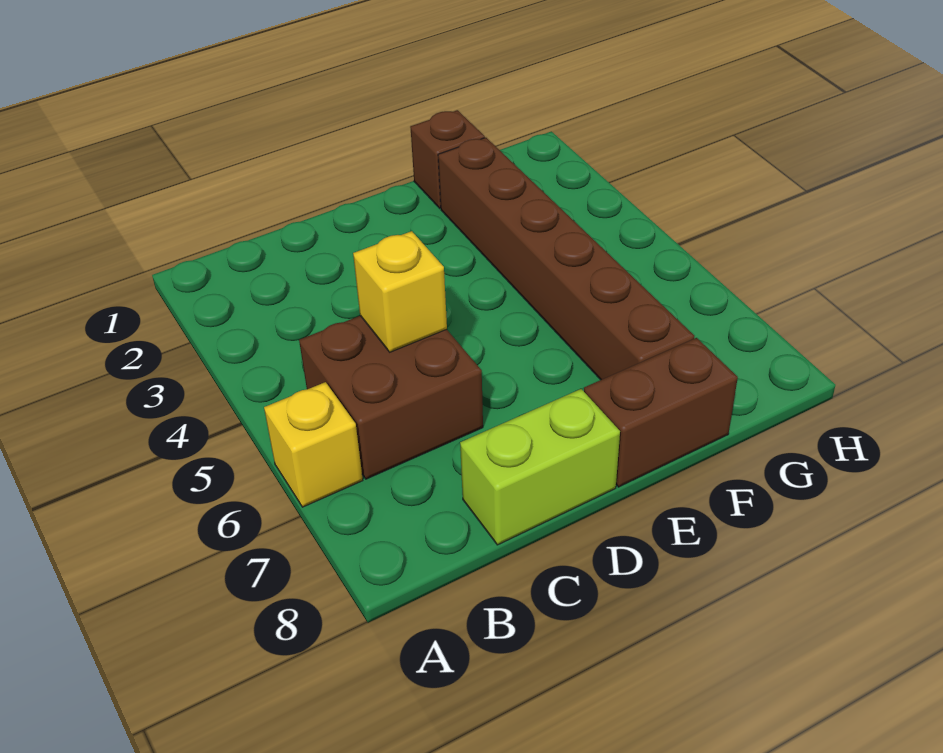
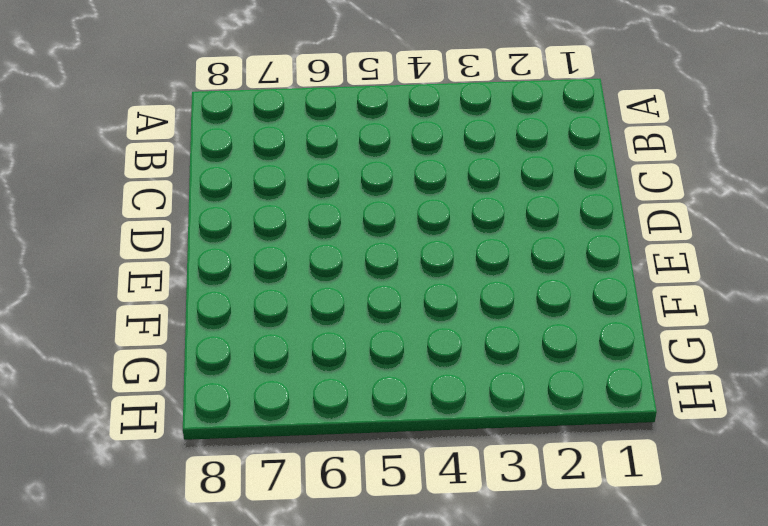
none -> yellow 1x1 brick [264,382,363,507]
none -> brown 2x2 brick [299,316,483,479]

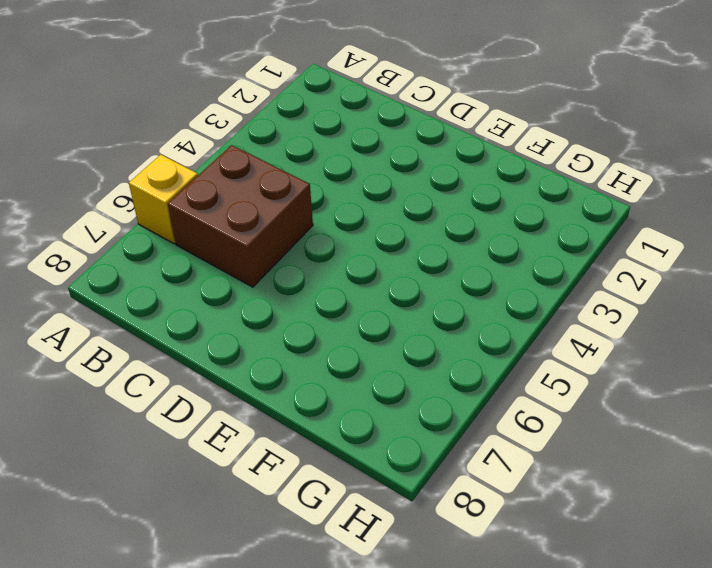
none -> lime 1x2 brick [460,389,620,545]
none -> brown 1x2 brick [584,338,738,487]

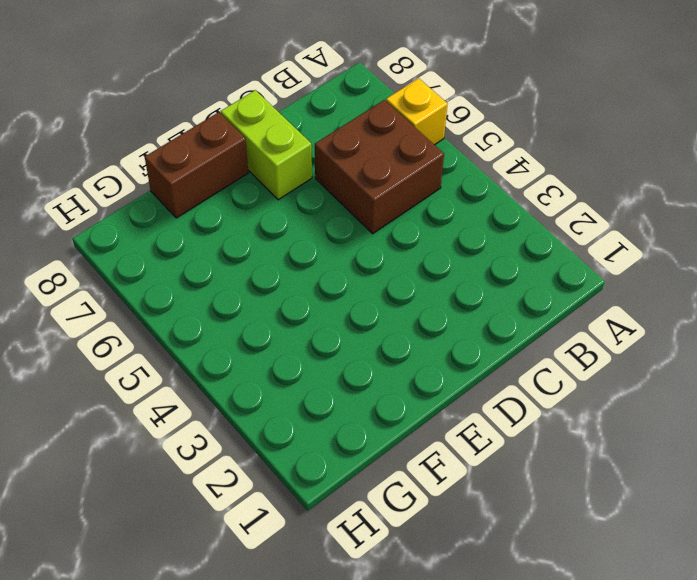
lime 1x2 brick [221,90,312,200] -> lime 1x2 brick turned to [460,389,620,545]
none -> brown 1x1 brick [410,110,485,208]
none -> brown 1x6 brick [438,138,694,380]

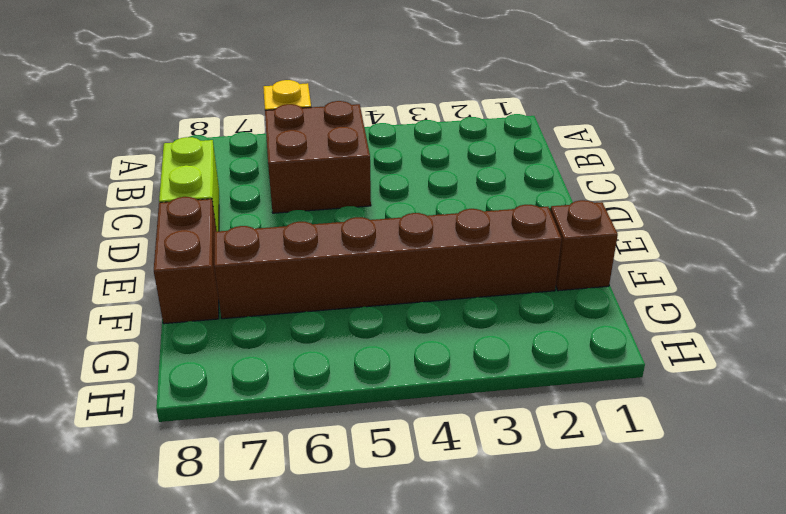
none -> yellow 1x1 brick [353,231,447,352]

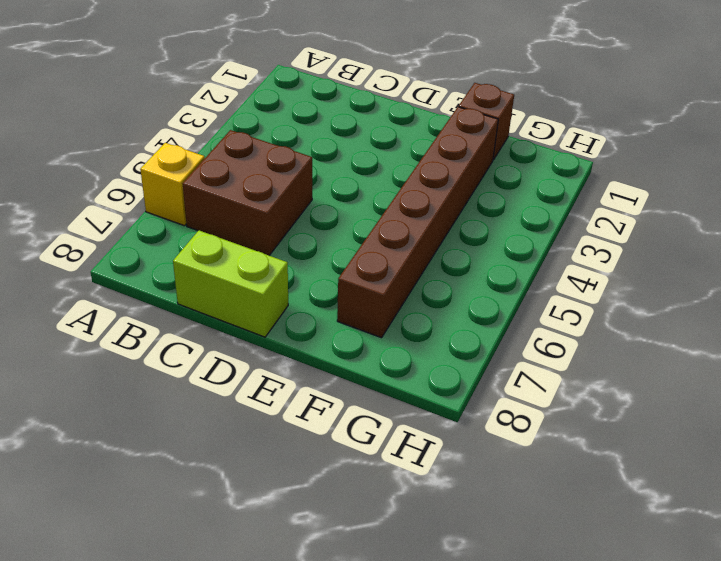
none -> brown 1x2 brick [584,338,738,487]
none -> yellow 1x1 brick [353,231,447,352]

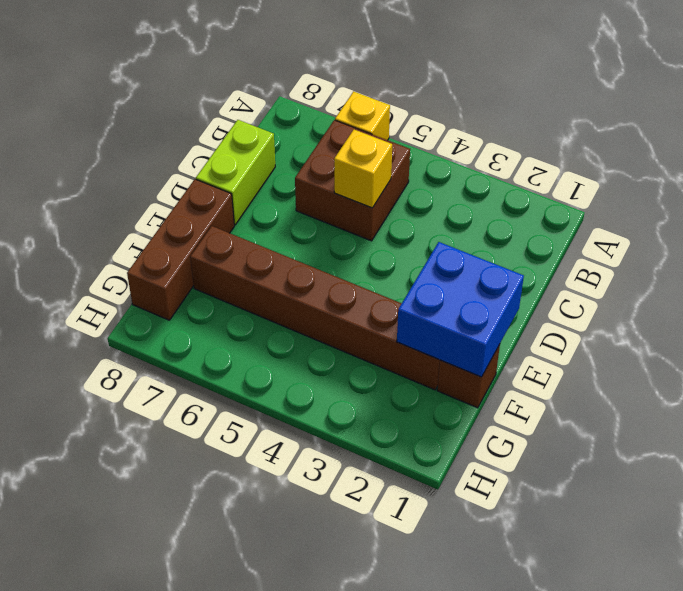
blue 2x2 brick [397,242,524,377] -> none
brown 1x3 brick [127,179,234,320] -> brown 1x2 brick [584,338,738,487]

